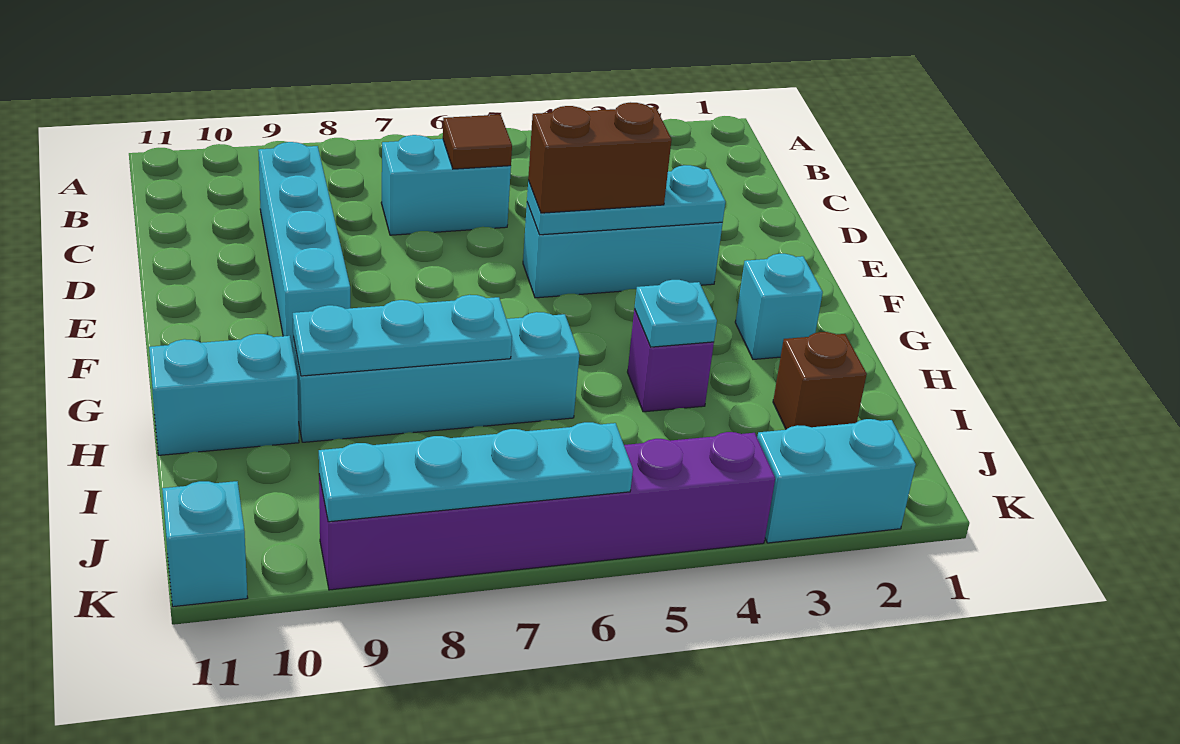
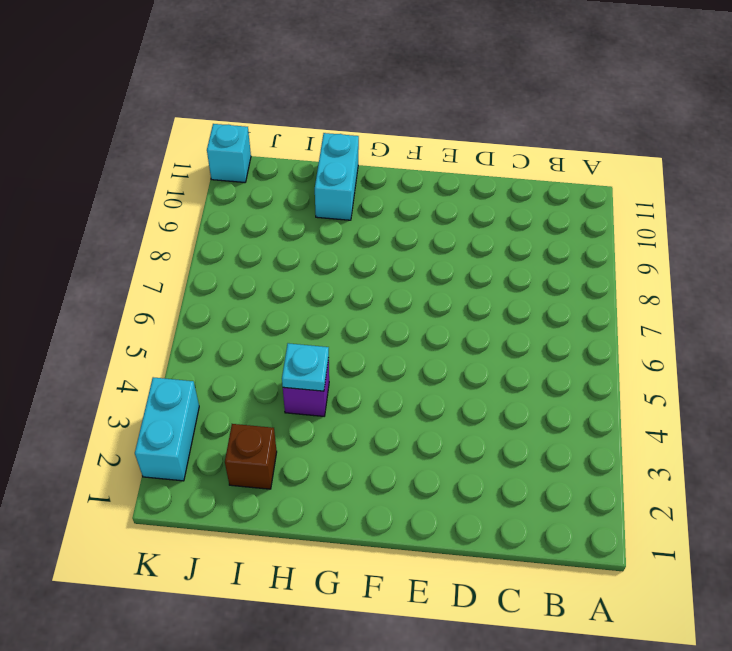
none -> cyan 1x2 brick [381,135,511,235]
none -> cyan 1x4 brick [258,142,350,355]
none -> cyan 1x3 brick [523,203,723,298]

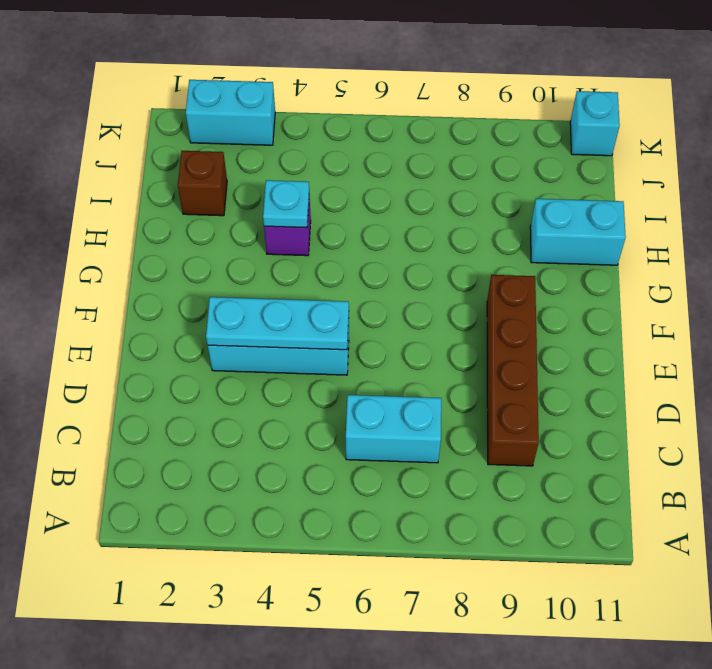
brown 1x4 brick [487,275,539,466] -> cyan 1x4 brick [258,142,350,355]
none -> cyan 1x1 brick [735,254,823,359]
none -> cyan 1x4 brick [293,312,579,442]
none -> purple 1x6 brick [319,432,775,590]

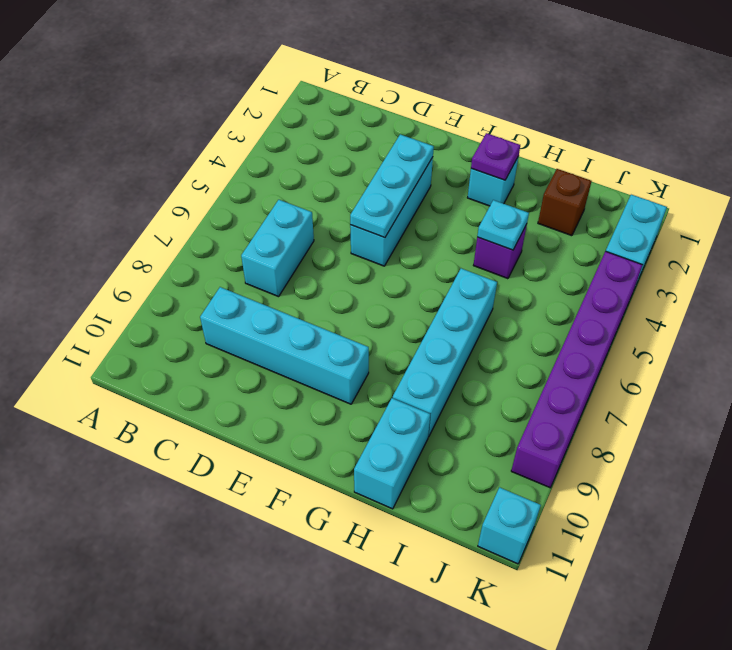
purple 1x1 plate [471,133,520,180] -> none
none -> brown 1x1 tile [443,115,512,169]
none -> cyan 1x3 plate [293,295,512,376]
none -> cyan 1x4 plate [319,422,633,522]

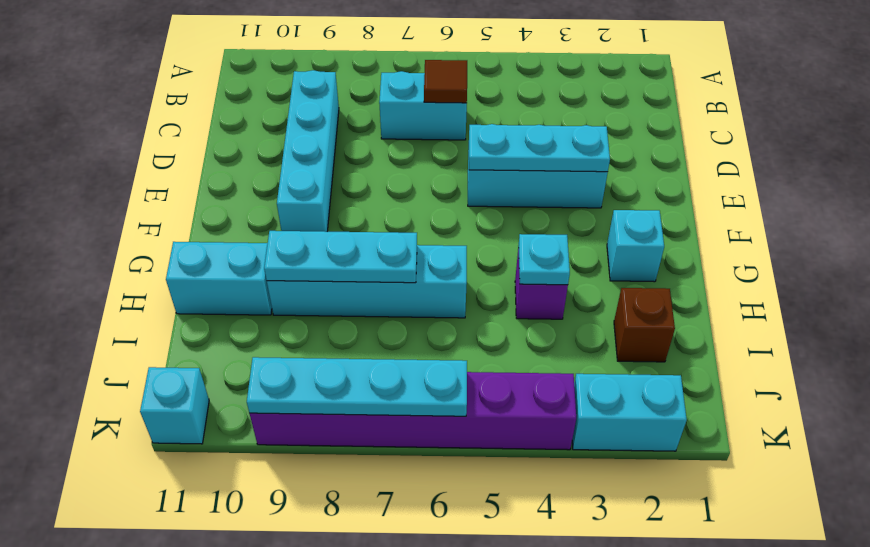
none -> brown 1x2 brick [528,102,672,213]

